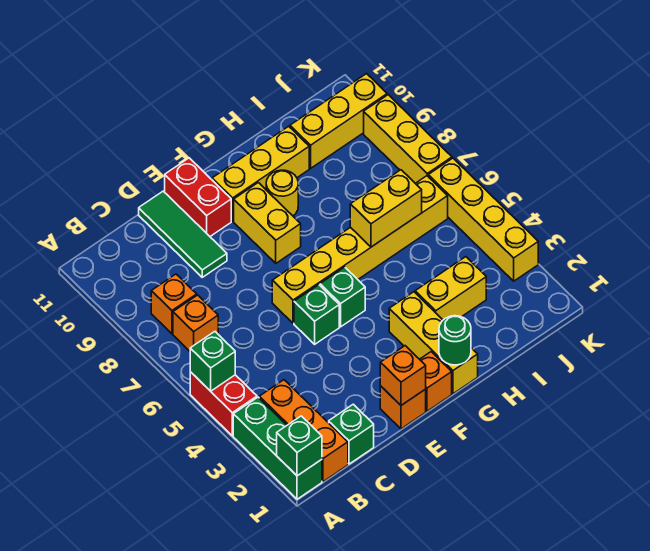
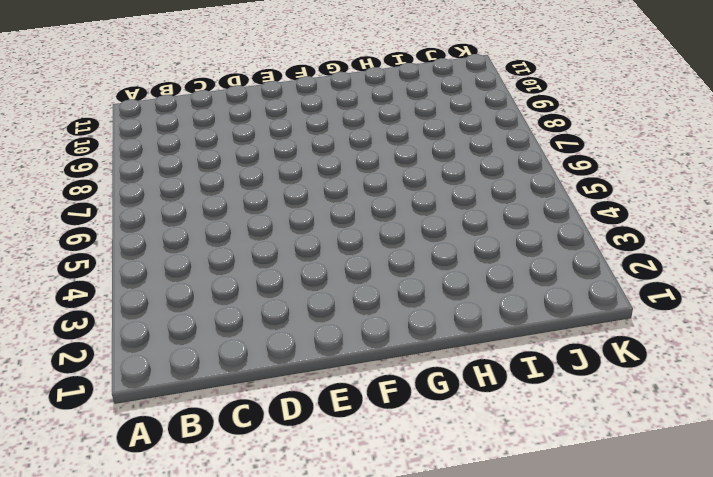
none -> green 1x3 brick [233,397,322,499]
none -> red 1x2 brick [190,372,257,436]
none -> orange 1x3 brick [259,380,348,482]

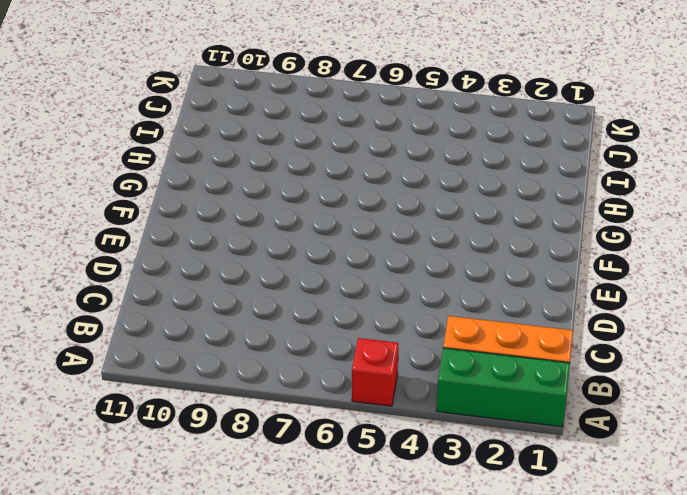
red 1x1 brick [352,338,398,406] -> red 1x2 brick [190,372,257,436]
none -> orange 1x1 brick [173,295,218,351]
none -> orange 1x1 brick [151,274,197,334]
none -> green 1x1 brick [329,404,374,464]

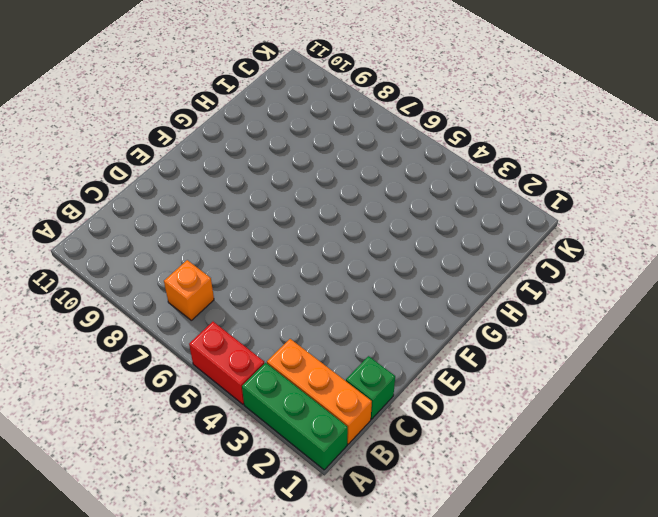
none -> orange 1x1 brick [151,274,197,334]
none -> green 1x3 tile [139,191,227,277]
none -> orange 1x1 brick [380,386,426,429]

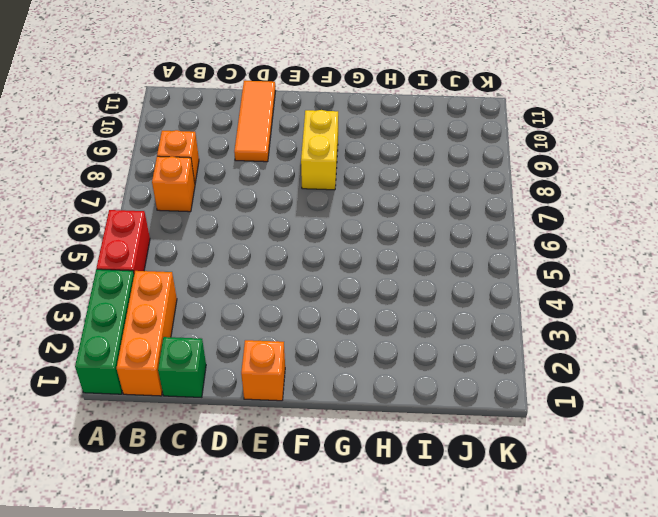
orange 1x3 tile [234,81,276,162] -> green 1x3 tile [139,191,227,277]
none -> green 1x1 brick [294,285,339,344]
none -> yellow 1x6 brick [272,176,448,323]
none -> red 1x2 brick [165,158,231,236]

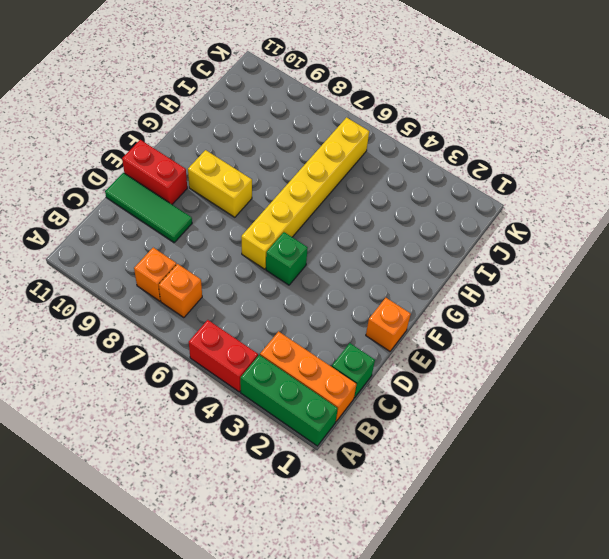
none -> orange 1x1 brick [420,352,452,411]
none -> green 1x1 brick [320,267,365,327]
none -> yellow 1x3 brick [212,126,309,221]

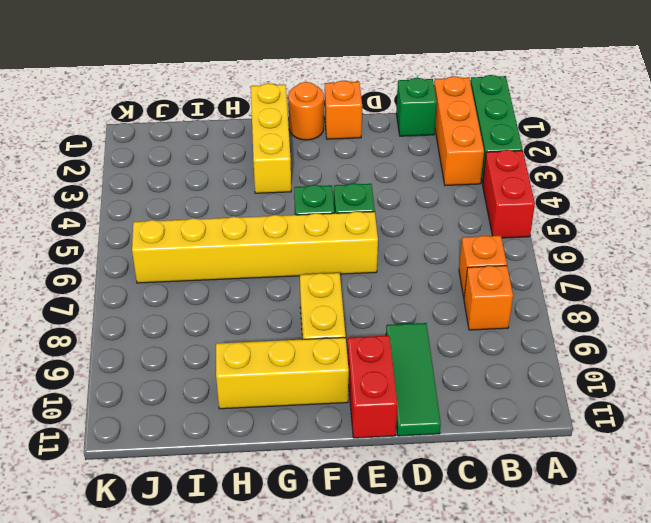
orange 1x1 round brick [288,82,324,140] -> orange 1x1 brick [420,352,452,411]
none -> yellow 1x1 round brick [266,170,298,216]
none -> yellow 1x2 brick [415,257,486,320]
none -> yellow 1x3 brick [290,74,387,168]

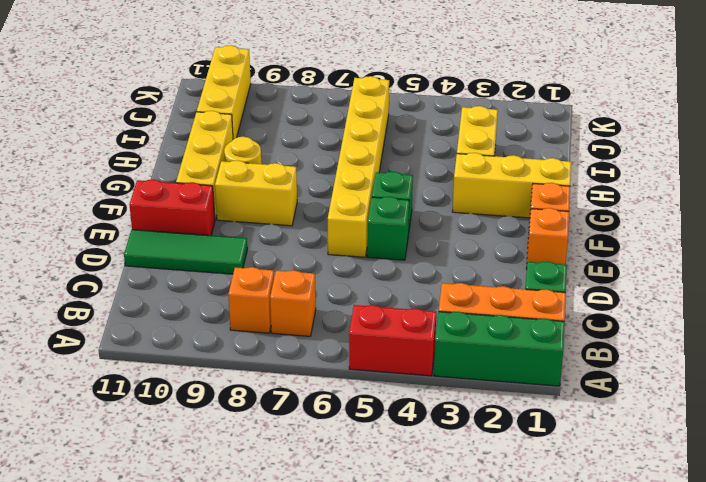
none -> yellow 1x4 brick [428,158,538,281]
none -> yellow 1x3 brick [364,95,452,183]
none -> green 1x1 brick [277,416,322,476]

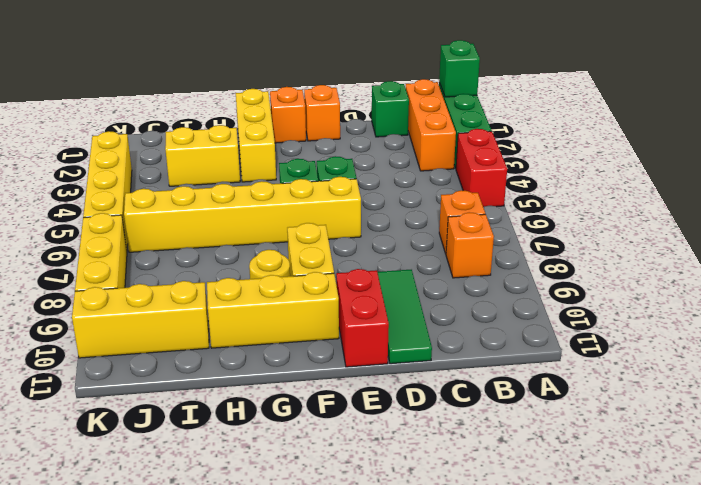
none -> green 1x1 brick [190,332,235,391]
none -> orange 1x1 brick [380,346,426,405]
none -> green 1x1 round brick [439,316,471,365]

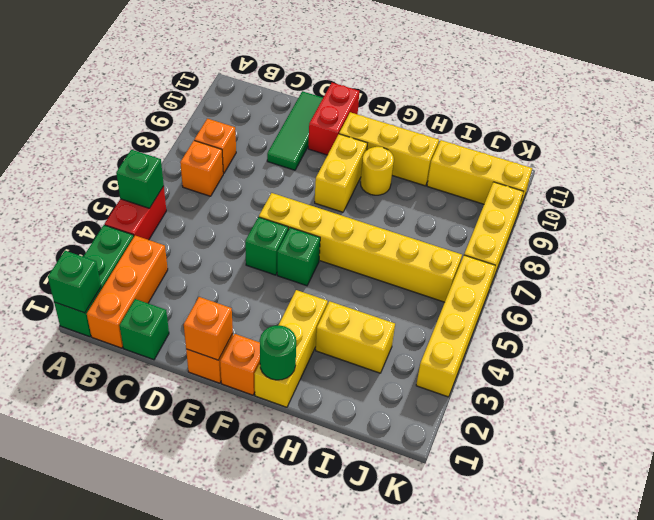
none -> yellow 1x2 brick [350,170,422,247]

